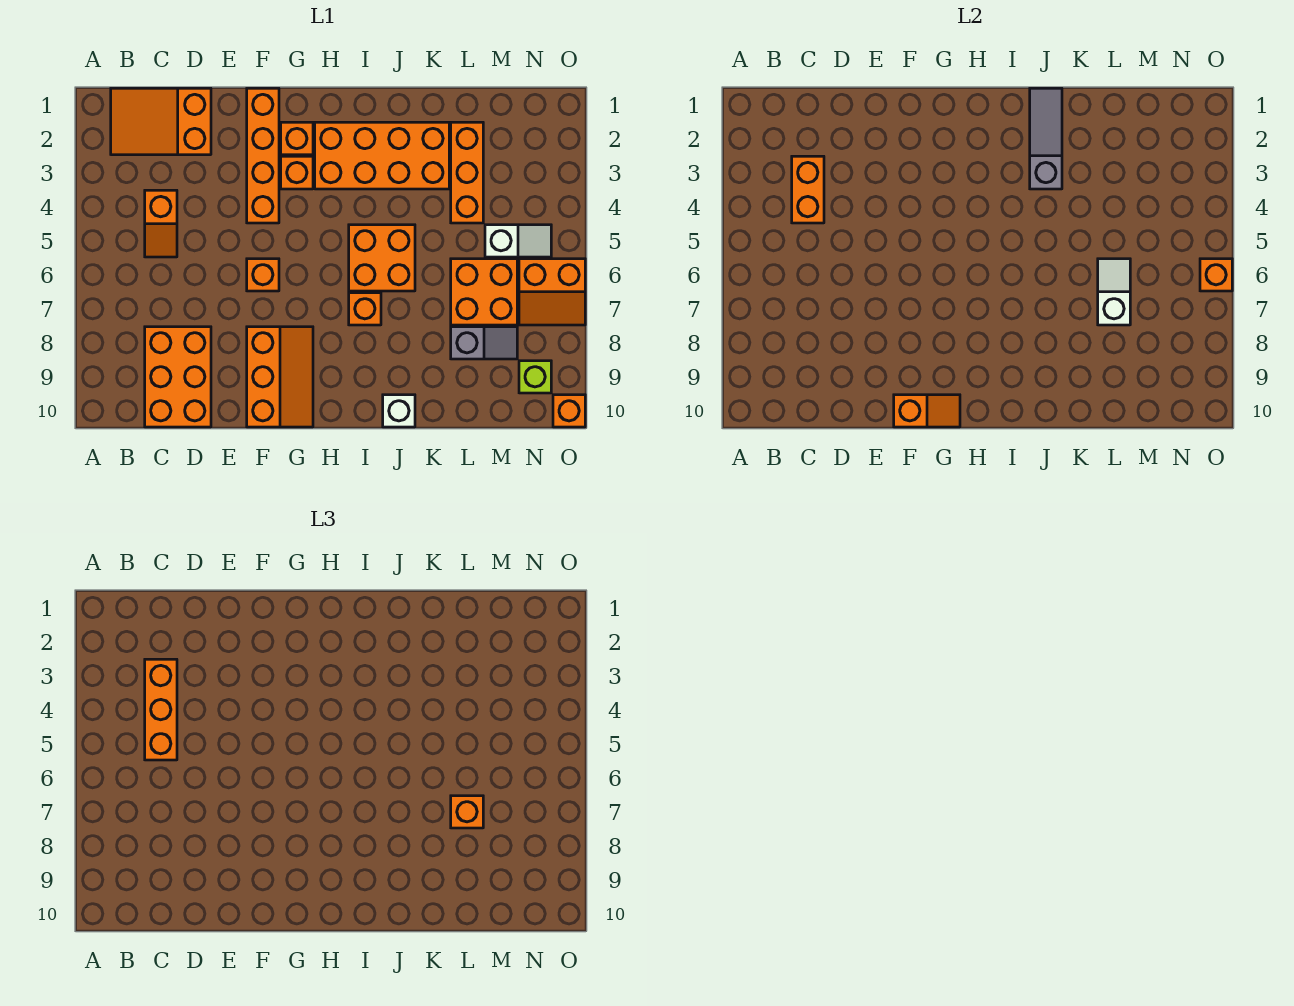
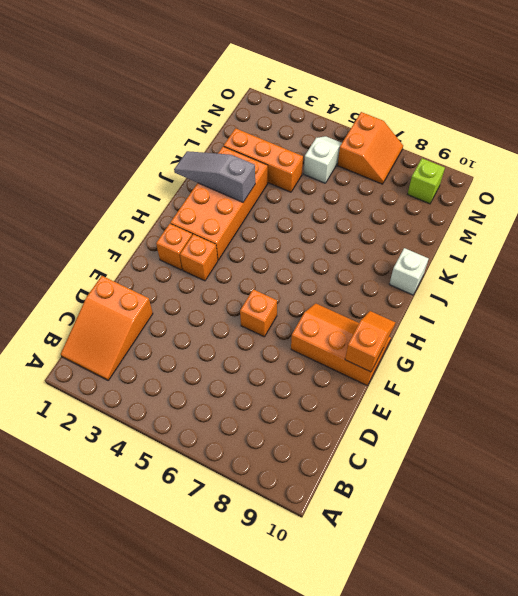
none -> orange 1x2 slope [145,190,177,257]
none -> orange 2x3 brick [145,327,211,427]
none -> orange 1x4 brick [247,88,279,223]

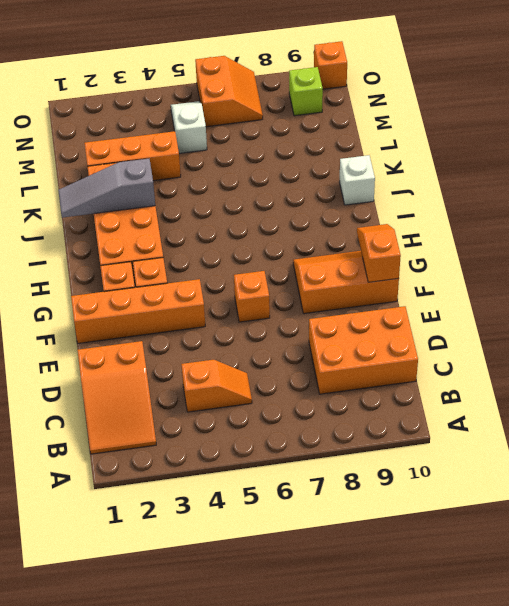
none -> orange 2x2 brick [349,225,415,291]
none -> orange 1x1 brick [349,293,381,325]
none -> orange 2x2 brick [451,259,517,325]

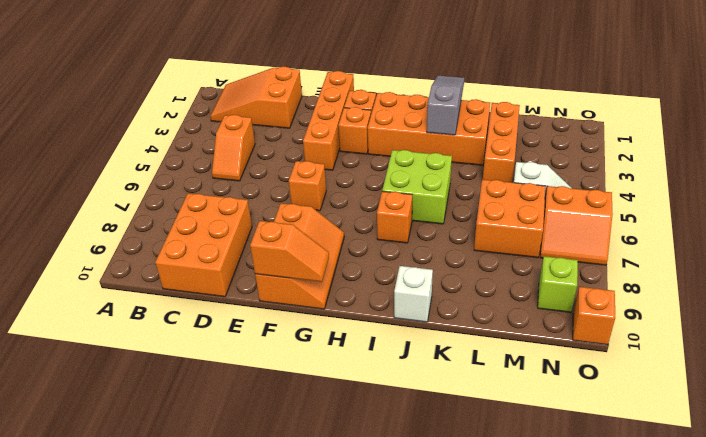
lime 2x2 brick [382,150,452,224] -> orange 2x2 brick [349,225,415,291]
none -> grey 1x2 slope [451,327,517,359]
none -> orange 1x2 brick [792,156,824,223]
none -> white 1x2 slope [1098,259,1130,325]

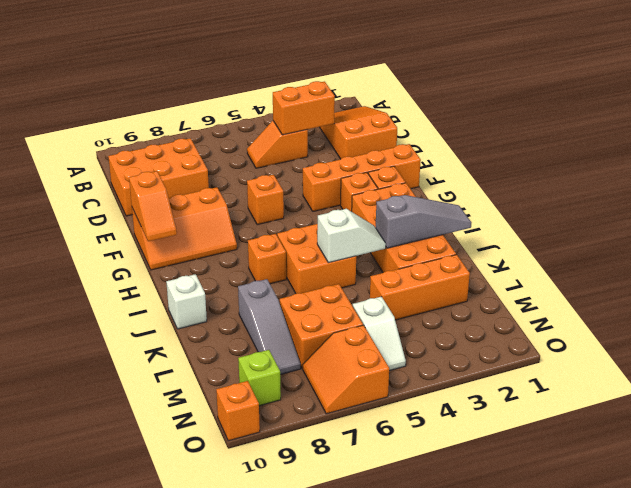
white 1x2 slope [317,209,386,263] -> white 1x2 slope moved to [1098,259,1130,325]
grey 1x3 slope [238,279,301,374] -> grey 1x2 slope [451,327,517,359]
none -> orange 1x1 brick [1200,259,1232,291]
none -> orange 1x3 brick [145,659,177,760]
none -> orange 1x1 brick [451,796,483,828]

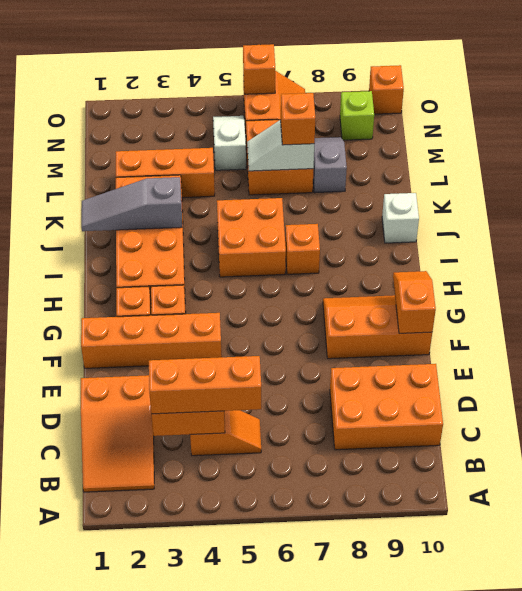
none -> orange 1x1 brick [247,259,279,291]

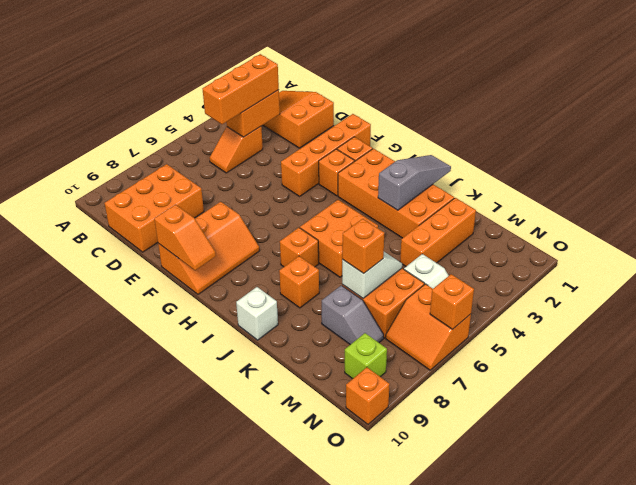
orange 1x1 brick [279,256,319,308] -> orange 1x1 brick moved to [247,259,279,291]

